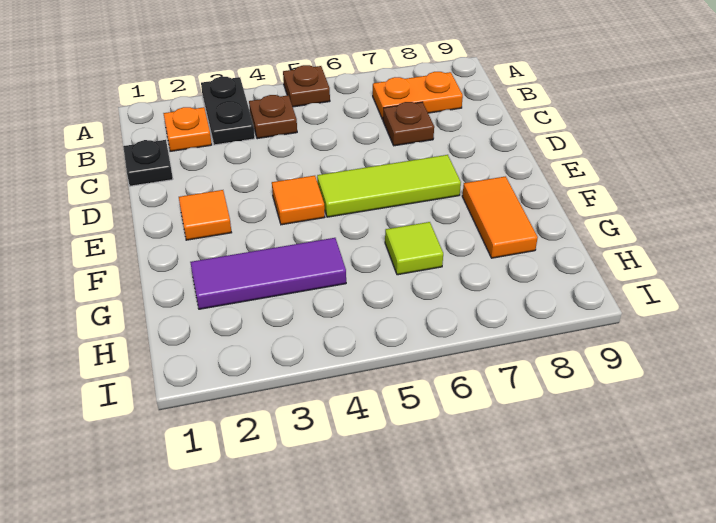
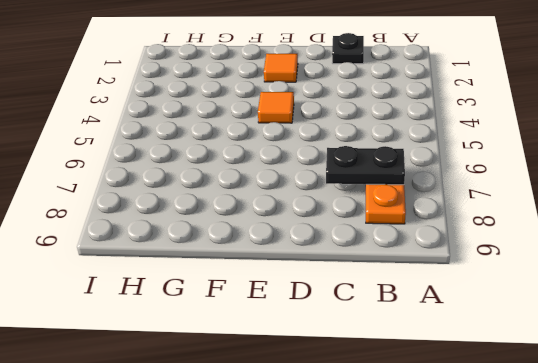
black 1x2 plate [326,146,405,185] -> black 1x2 plate moved to [201,77,255,145]
none -> brown 1x1 plate [283,65,330,107]
none -> orange 1x1 plate [163,107,212,151]
none -> brown 1x1 plate [249,95,297,139]

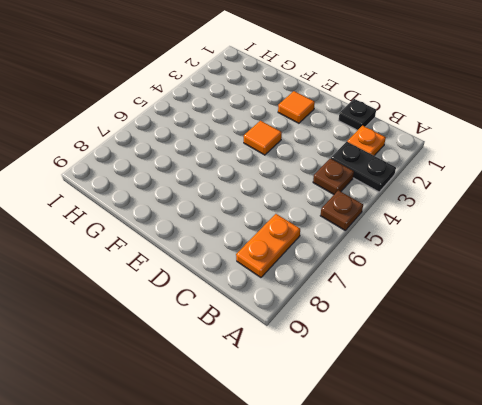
none -> brown 1x1 plate [383,102,434,146]
none -> lime 1x3 tile [317,155,461,217]
none -> orange 1x2 tile [462,176,538,258]

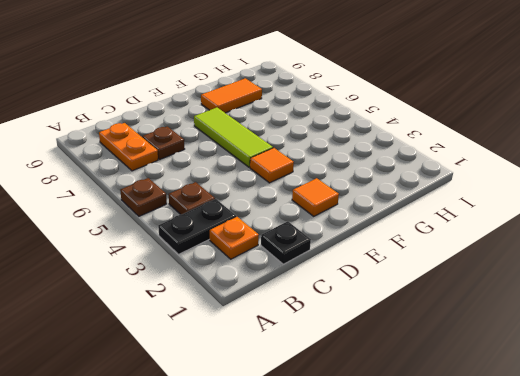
none -> purple 1x3 tile [190,238,346,309]
none -> lime 1x1 tile [385,222,443,275]

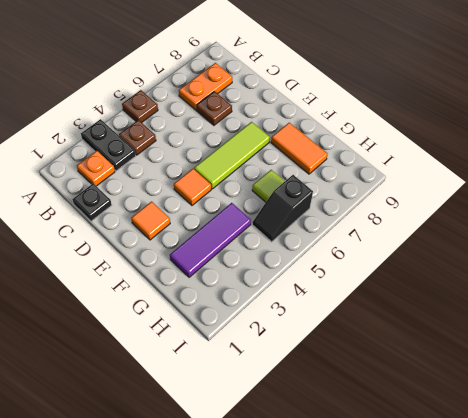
black 1x2 slope [252,175,313,242] -> none

